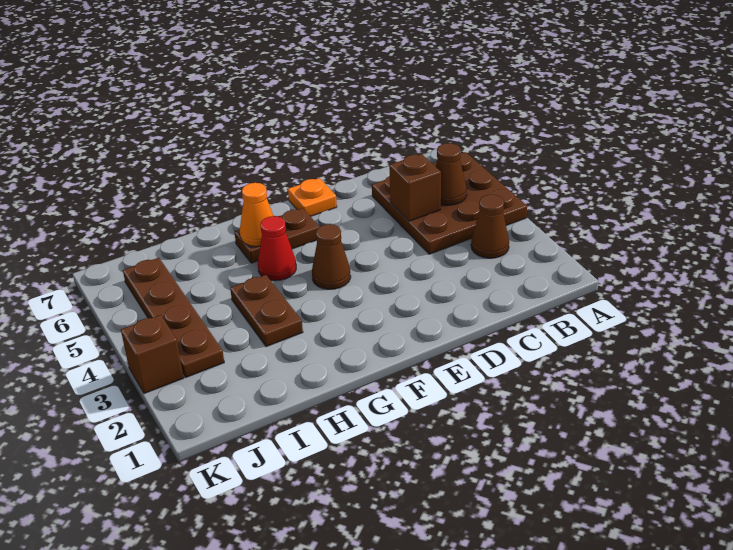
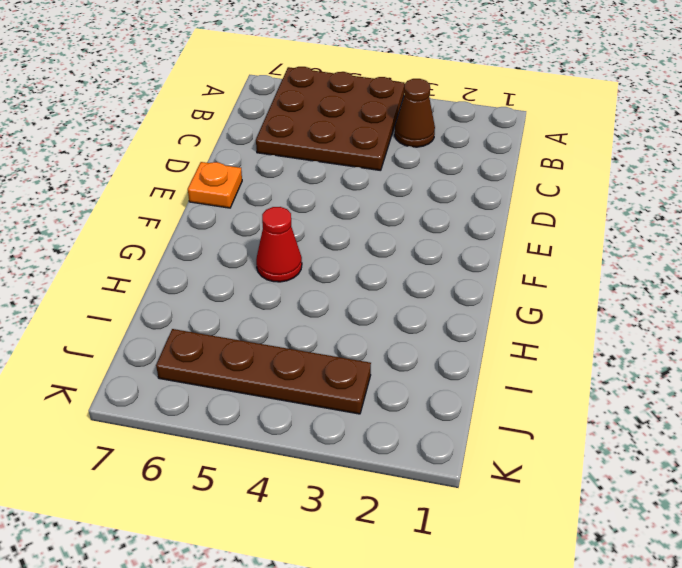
none -> brown 1x1 cone [312,224,351,289]
none -> brown 1x2 plate [234,208,319,263]
none -> brown 1x2 plate [230,275,303,347]

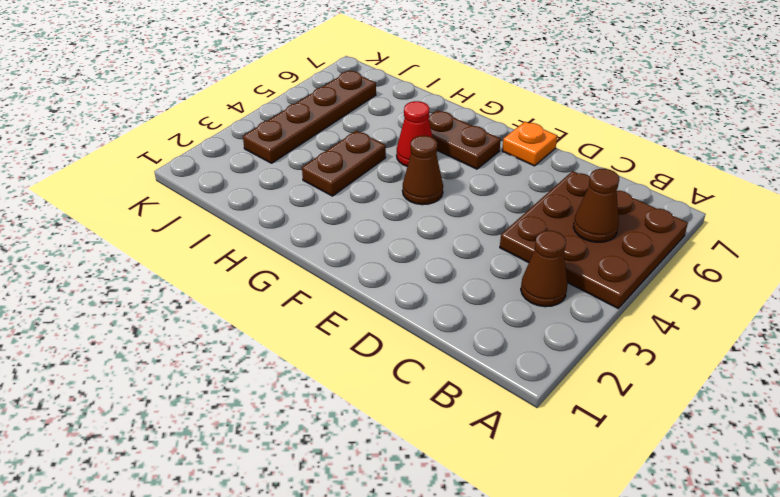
none -> brown 1x1 brick [121,315,184,394]
none -> brown 1x1 brick [389,154,441,221]
none -> orange 1x1 cone [240,183,273,247]

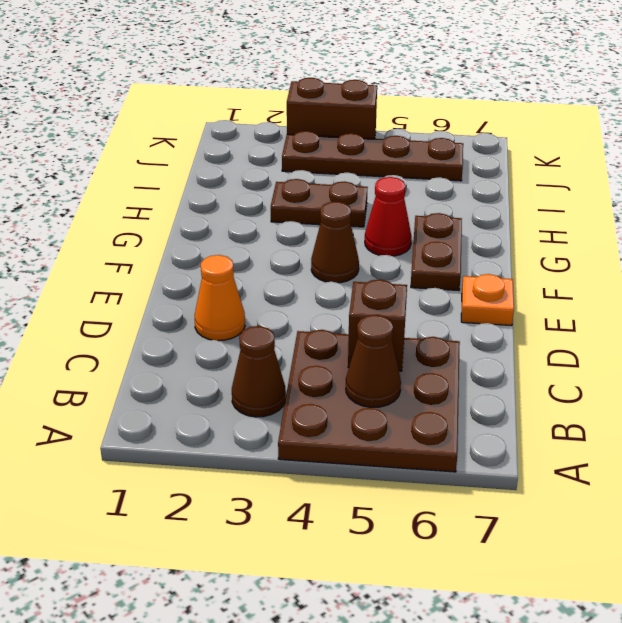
orange 1x1 cone [195,255,245,341] -> orange 1x1 cone moved to [240,183,273,247]
brown 1x2 brick [287,78,377,139] -> brown 1x1 brick [121,315,184,394]

